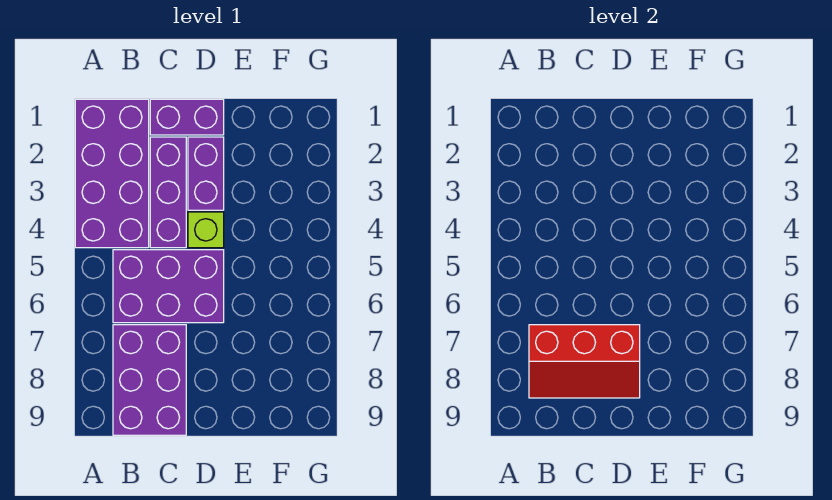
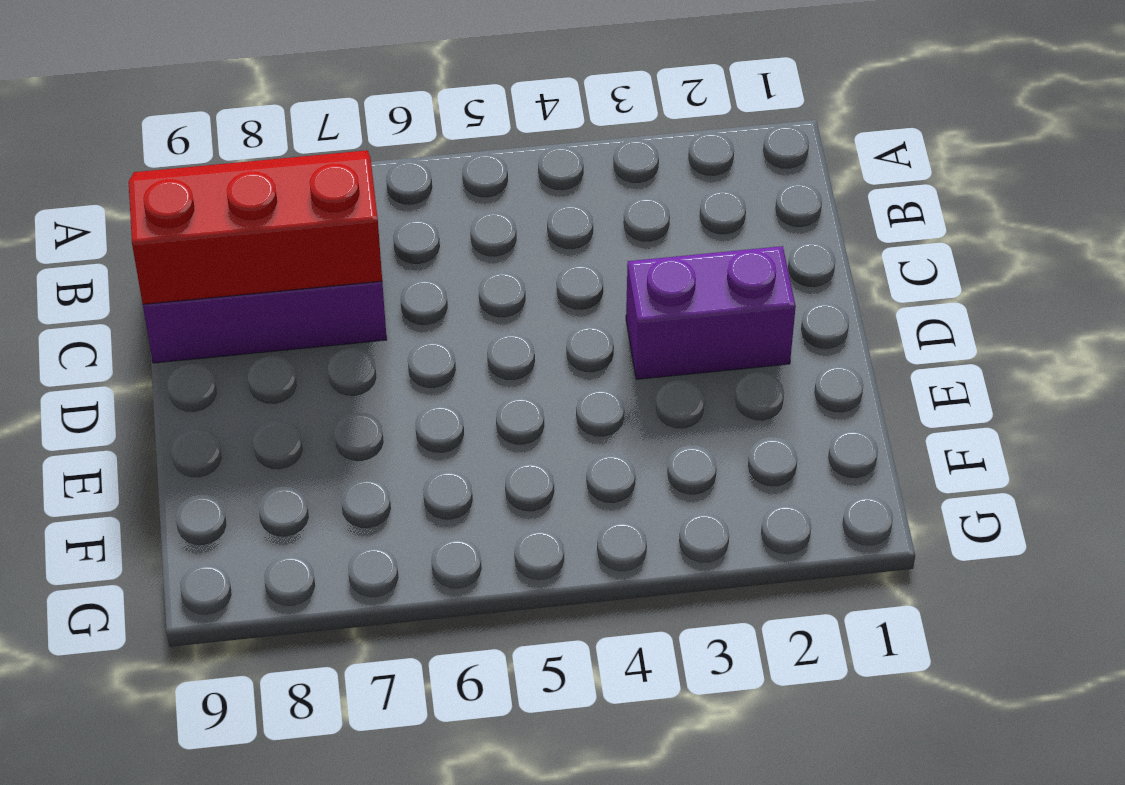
red 2x3 slope [129,150,382,304] -> red 2x3 slope turned to [529,325,640,398]
none -> purple 2x4 brick [75,99,149,248]
none -> purple 2x3 brick [113,250,224,323]

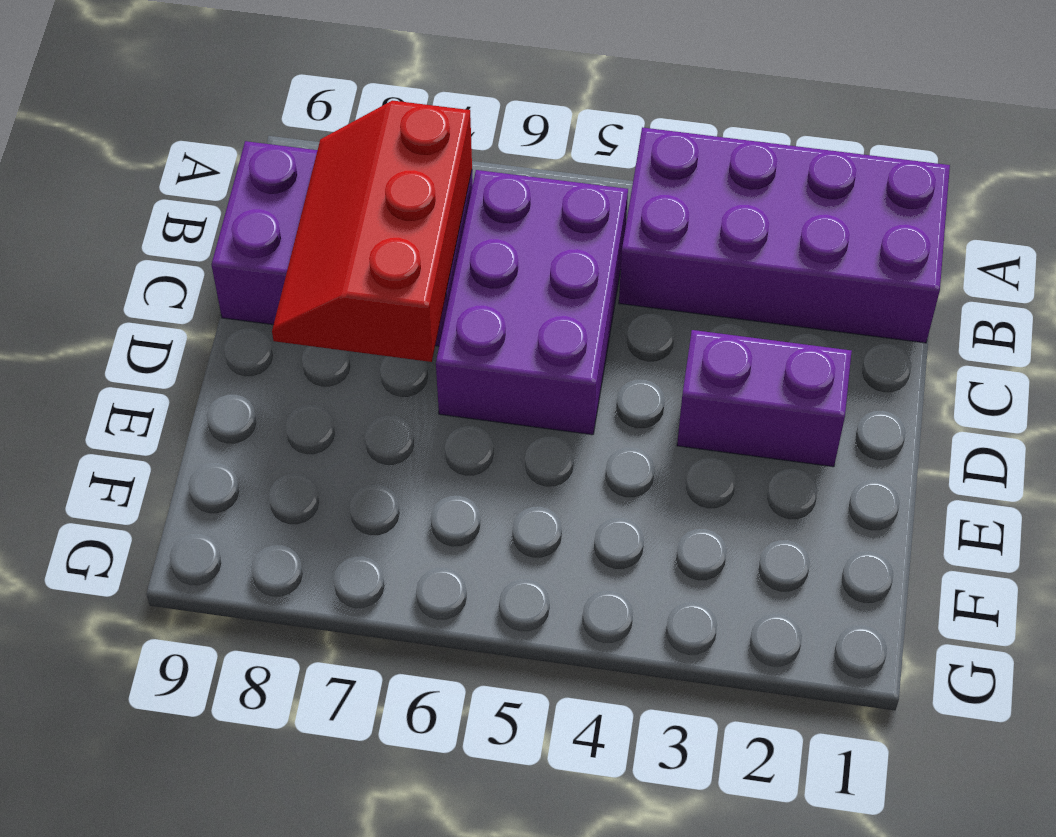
none -> purple 1x2 brick [150,99,224,135]
none -> purple 1x3 brick [150,137,186,248]

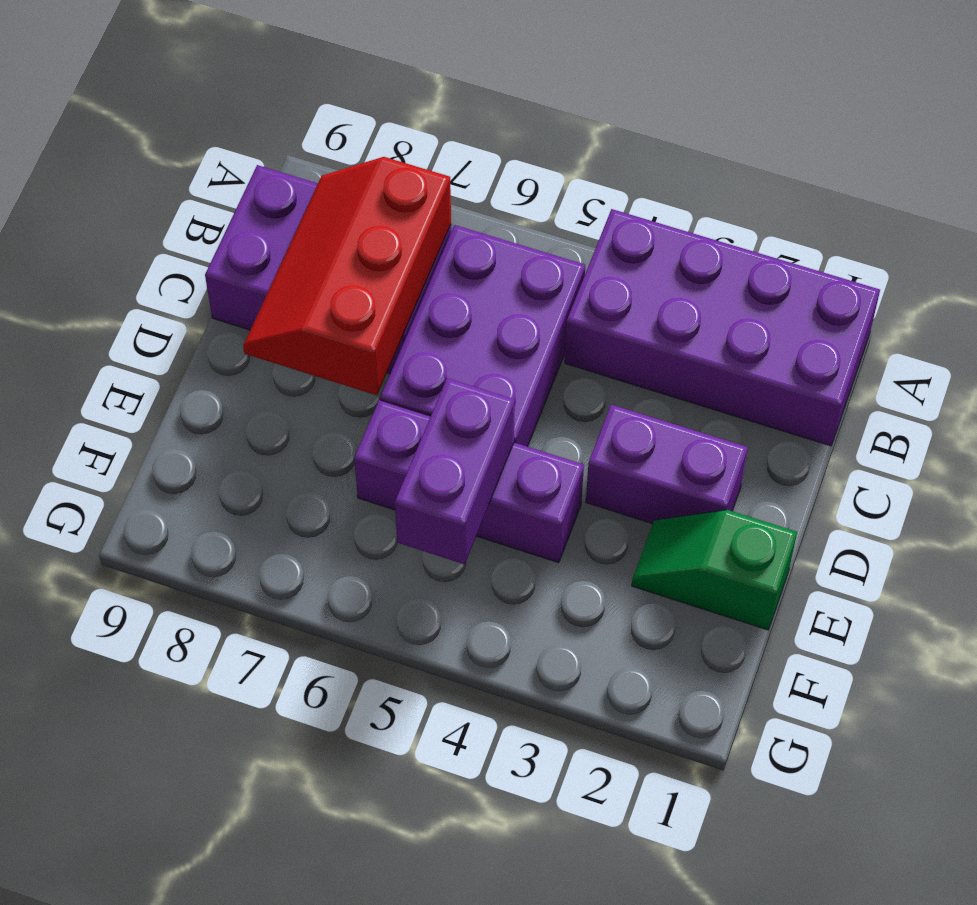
green 1x2 slope [632,510,797,630] -> none
purple 1x3 brick [354,400,584,563] -> purple 1x3 brick moved to [150,137,186,248]
purple 1x2 brick [395,378,515,564] -> purple 1x2 brick moved to [150,99,224,135]
none -> lime 1x1 brick [188,212,224,248]

